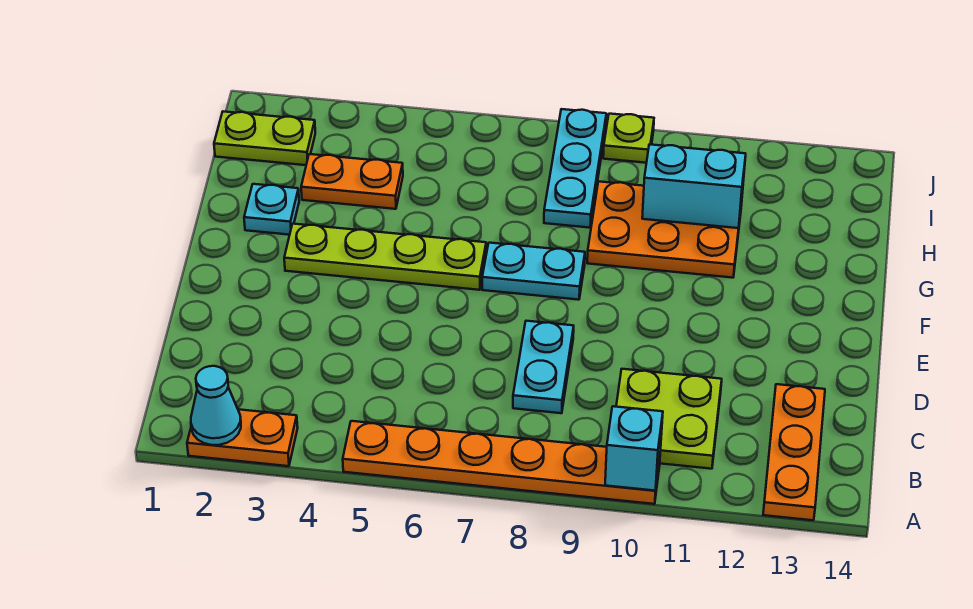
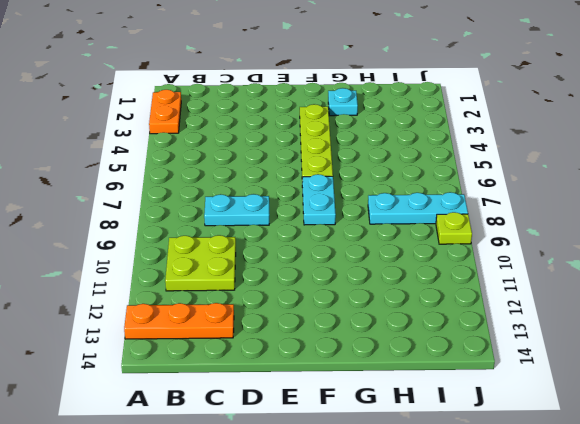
none -> orange 1x6 plate [343,421,660,504]
none -> orange 2x3 plate [587,182,742,278]
none -> orange 1x2 plate [301,154,403,209]

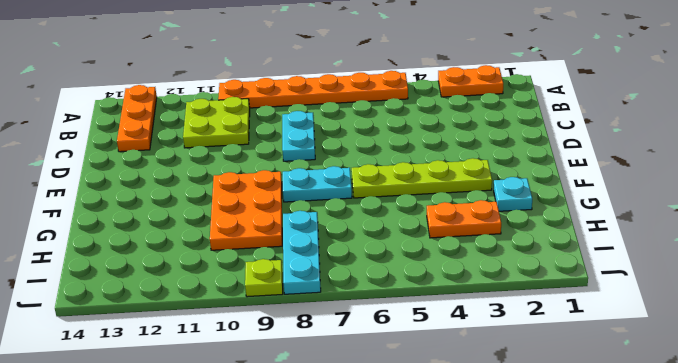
orange 2x3 plate [210,170,282,250] -> orange 2x3 plate turned to [587,182,742,278]
none -> lime 1x2 plate [214,112,315,165]
none -> cyan 1x1 cone [191,366,241,445]
none -> cyan 1x1 brick [605,406,663,491]

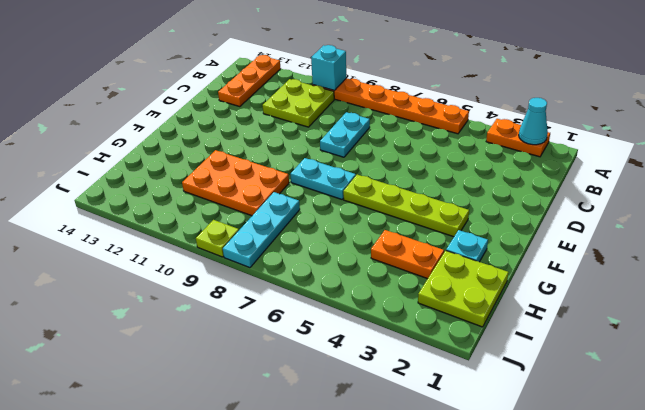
lime 2x2 plate [418,251,509,327] -> lime 1x2 plate [214,112,315,165]
none -> cyan 1x2 brick [642,144,746,228]

